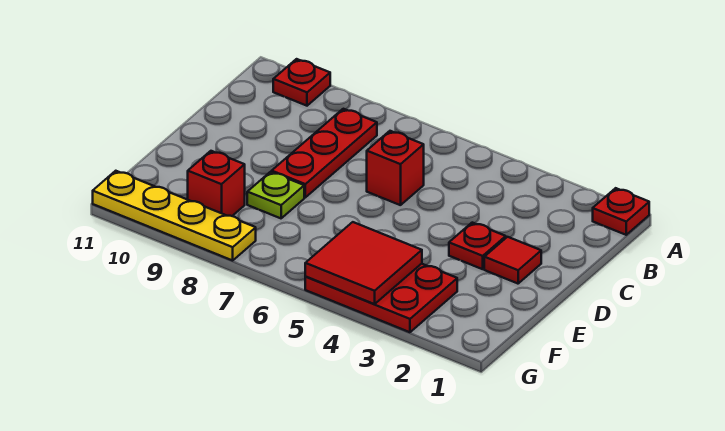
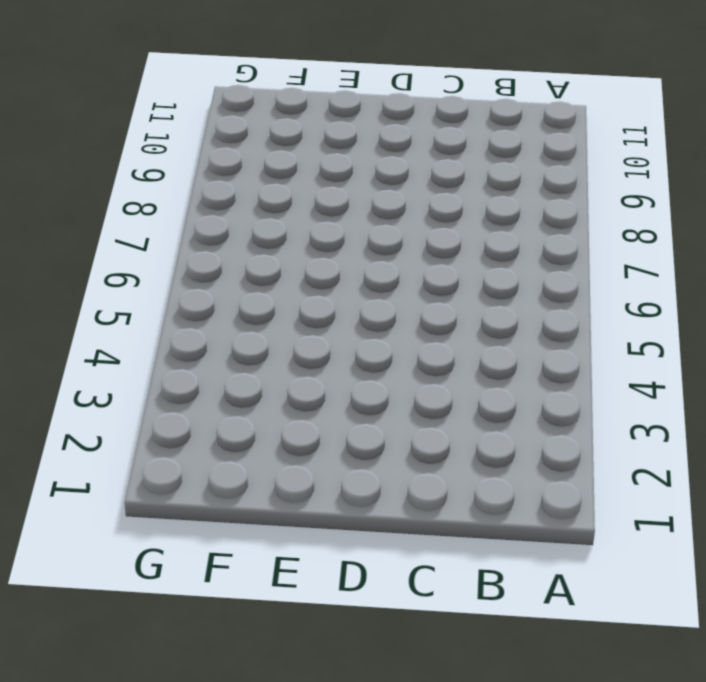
none -> red 1x1 plate [593,188,649,235]
none -> red 1x1 plate [273,59,330,106]

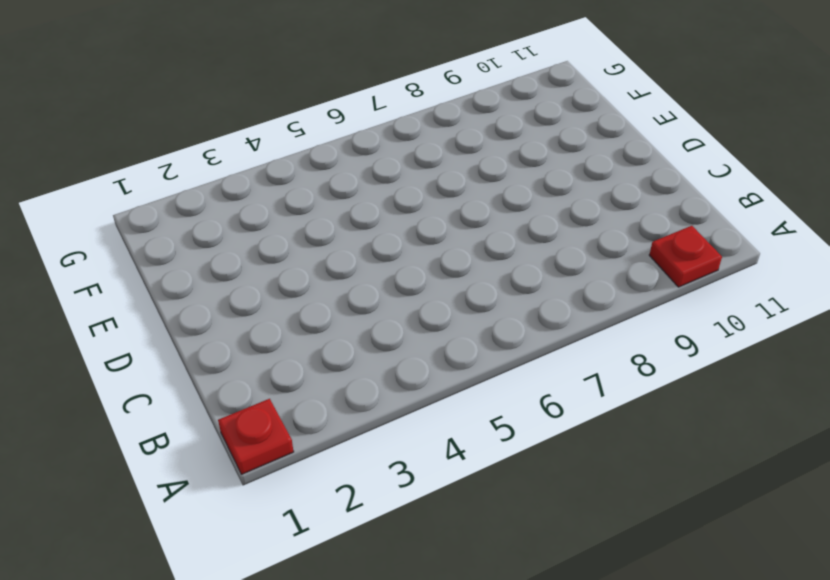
none -> red 1x3 plate [272,109,377,197]
none -> red 1x1 brick [367,131,424,205]

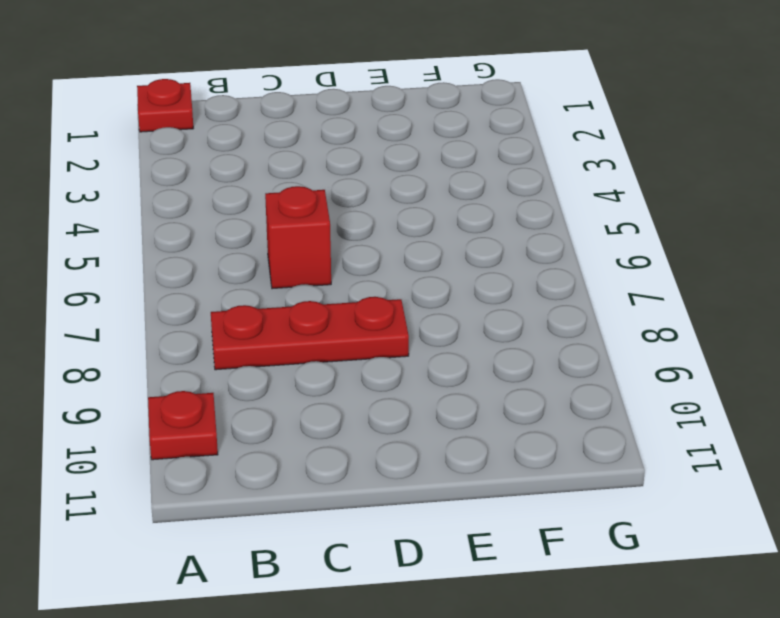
none -> red 1x1 tile [484,237,541,284]
none -> red 1x1 plate [449,223,506,269]

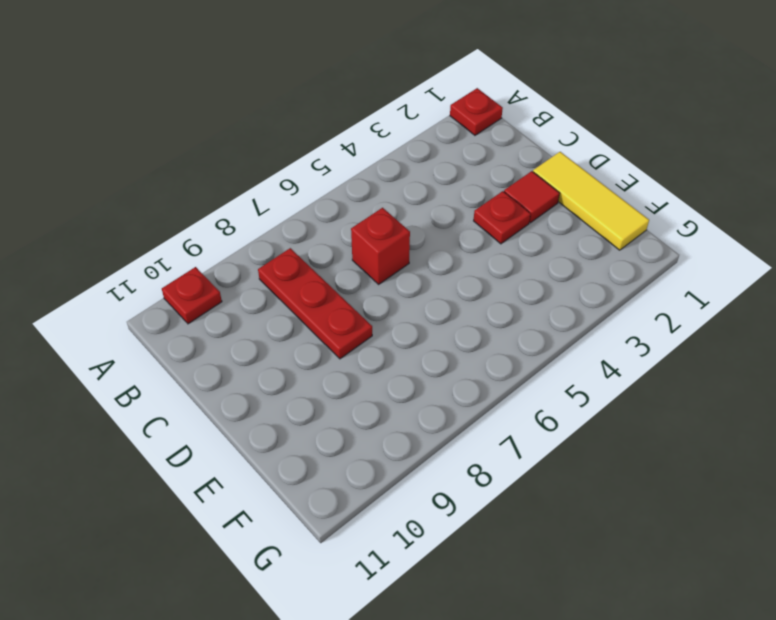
yellow 1x3 tile [533,152,649,250] -> none
none -> lime 1x1 plate [247,172,304,218]
none -> red 2x3 plate [305,264,457,332]

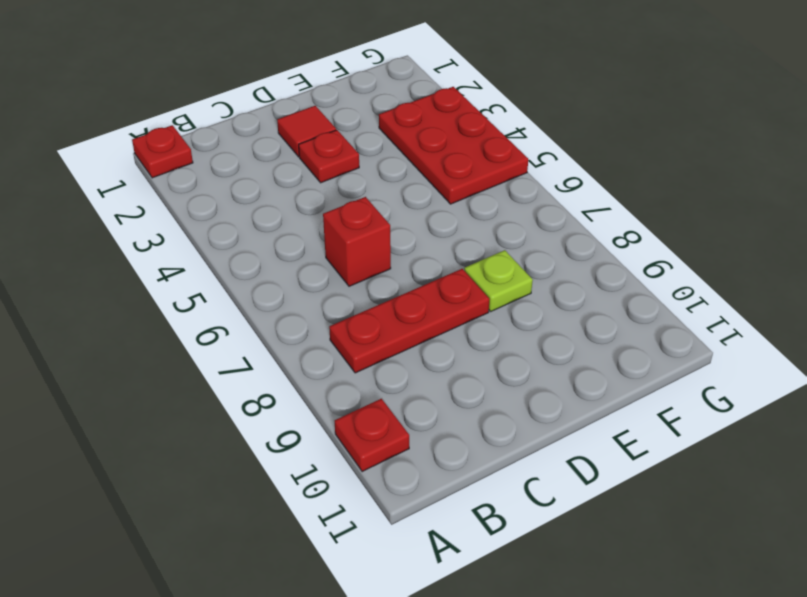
none -> red 1x1 brick [188,151,245,216]
none -> yellow 1x4 plate [93,171,256,260]

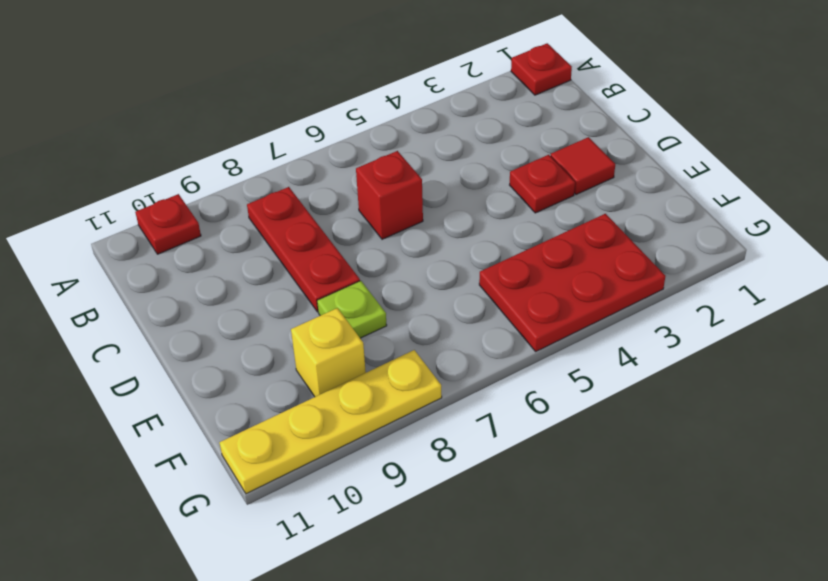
yellow 1x1 brick [291,308,366,397] -> red 1x1 brick [188,151,245,216]
none -> red 2x2 tile [305,222,422,304]

